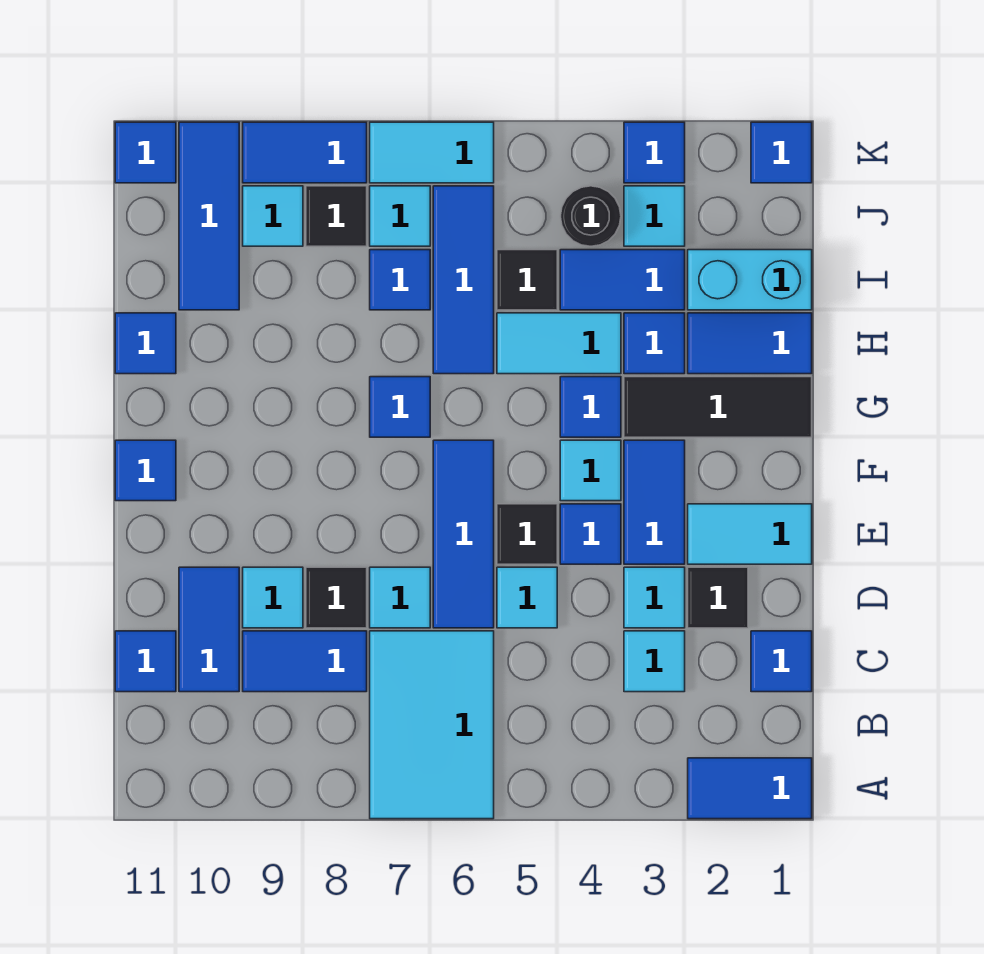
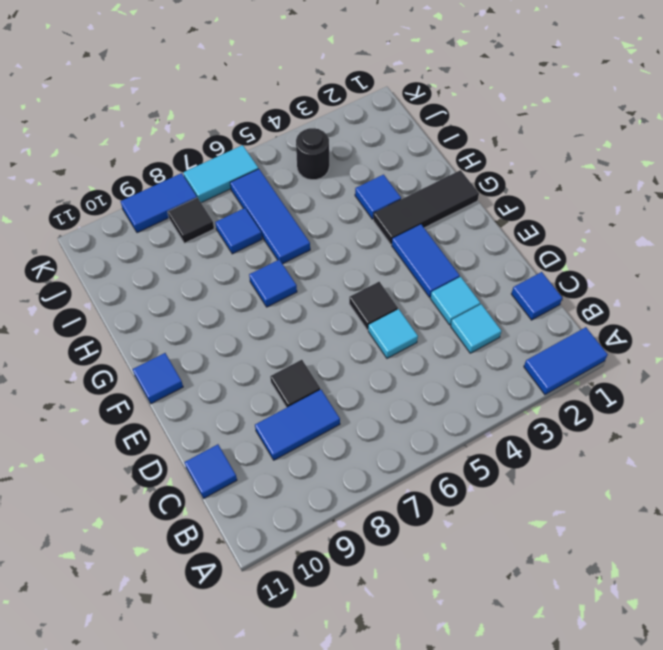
none -> cyan 2x3 tile [370,631,494,819]
none -> blue 1x2 tile [179,567,239,692]
none -> black 1x1 tile [688,567,748,628]
none -> blue 1x3 tile [433,440,494,628]

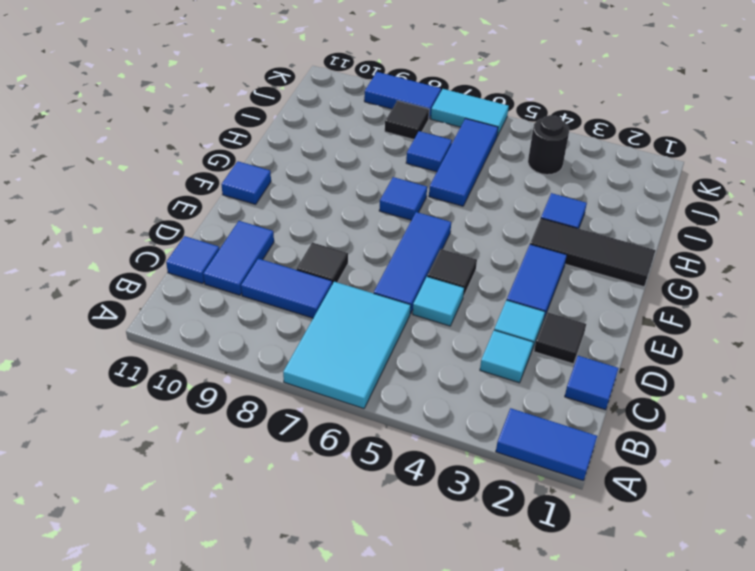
none -> cyan 1x1 tile [370,567,430,628]
none -> cyan 1x1 tile [243,567,303,628]
none -> cyan 1x2 tile [688,504,812,564]
none -> blue 1x1 tile [560,504,621,564]

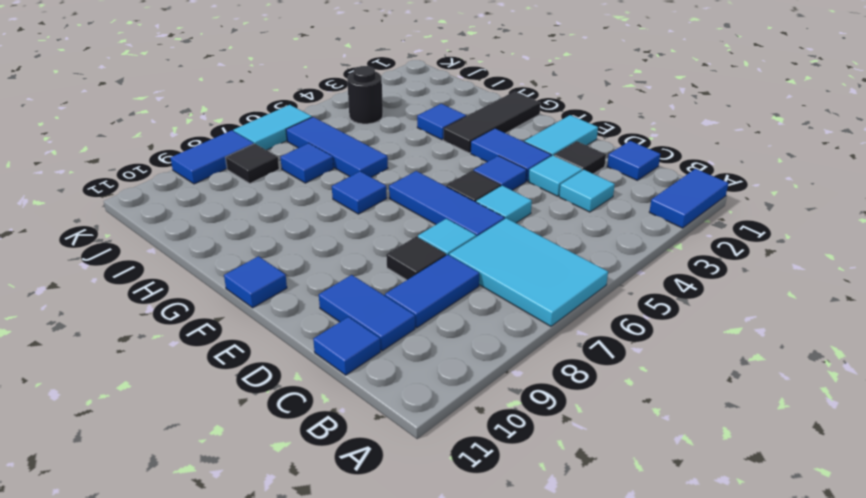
none -> cyan 1x1 tile [243,567,303,628]
none -> cyan 1x1 tile [560,440,621,501]
none -> blue 1x1 tile [560,377,621,437]
none -> blue 1x2 tile [688,313,812,374]

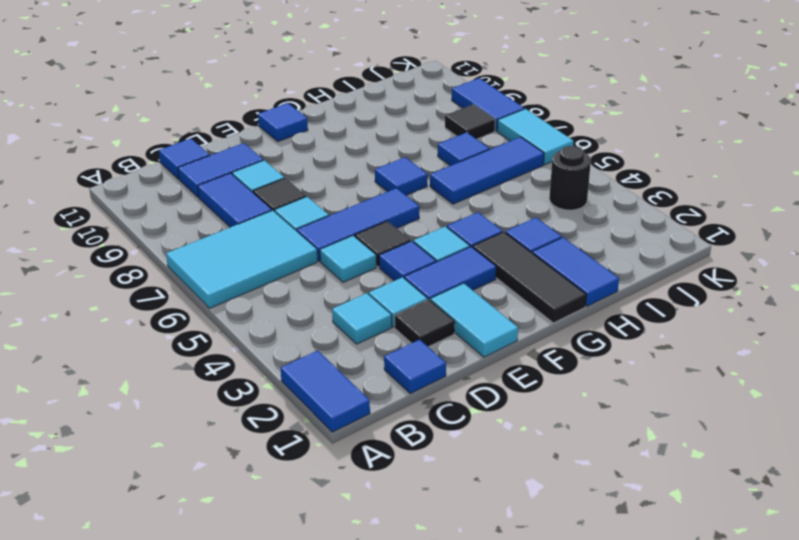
none -> cyan 1x2 tile [497,313,621,374]
none -> blue 1x1 tile [115,313,176,374]
none -> cyan 1x2 brick [688,250,812,310]
none -> blue 1x2 tile [560,250,685,310]

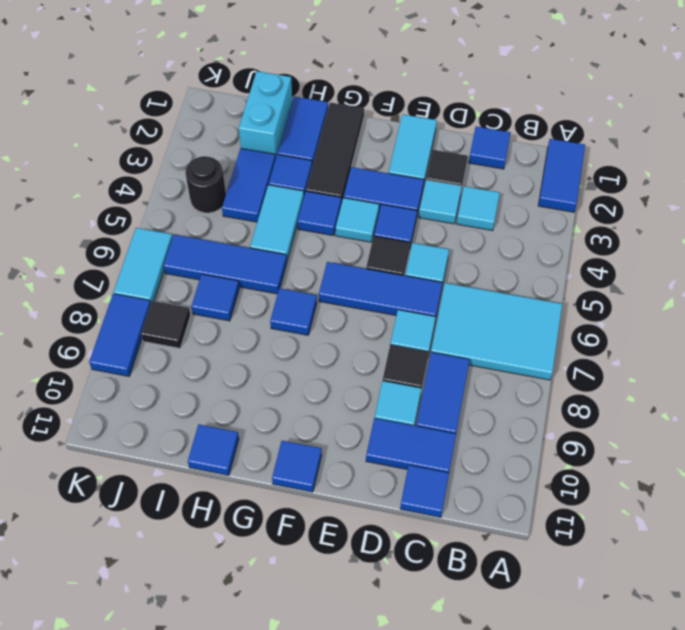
none -> black 1x1 tile [497,250,557,310]
none -> blue 1x3 tile [179,122,239,310]
none -> cyan 1x1 tile [624,186,685,246]
none -> cyan 1x1 tile [370,186,430,246]

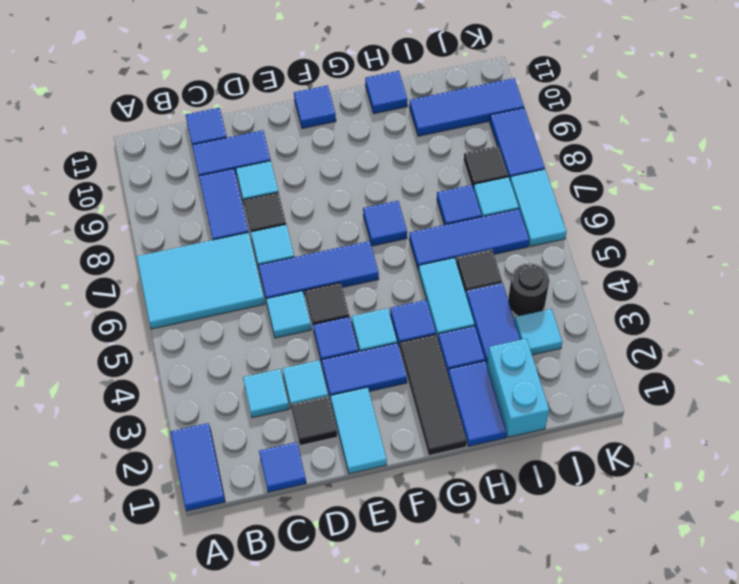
none -> cyan 1x1 tile [243,186,303,246]
none -> blue 1x1 tile [751,122,812,183]
none -> blue 1x1 tile [624,122,685,183]
none -> blue 1x1 tile [115,122,176,183]

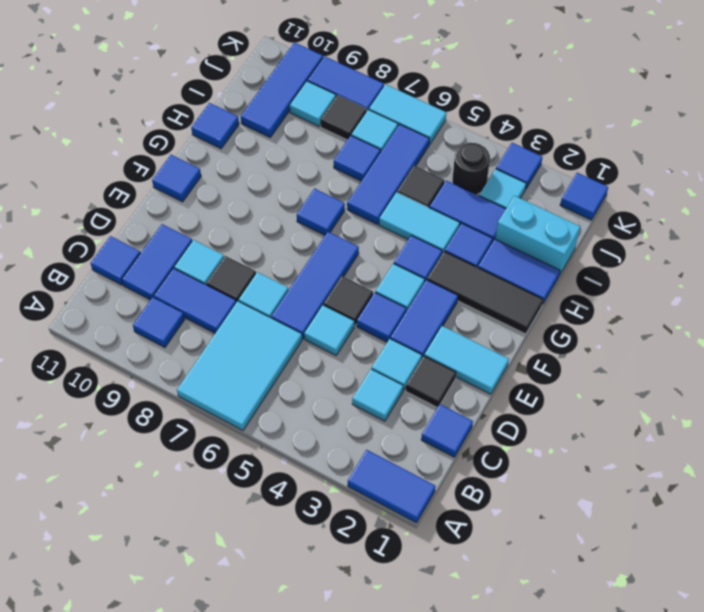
blue 1x1 tile [133,297,185,348] -> blue 1x1 tile moved to [115,122,176,183]

